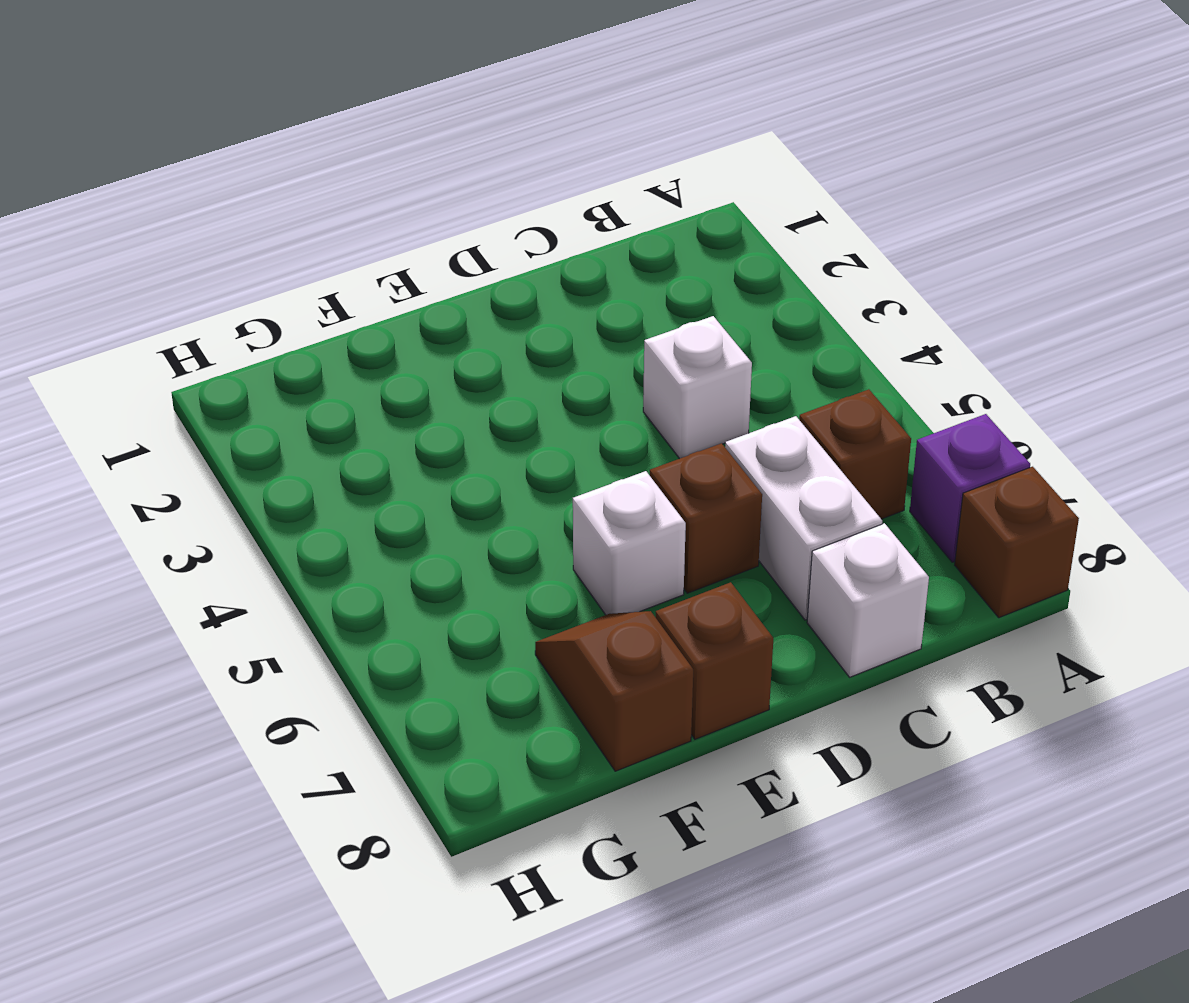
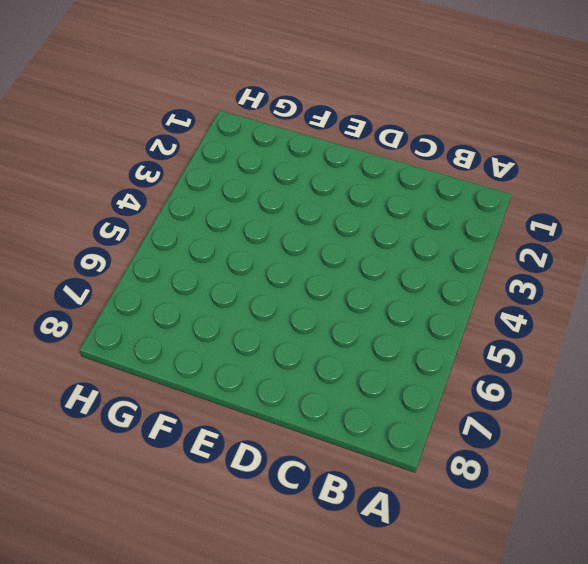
none -> purple 1x1 brick [910,414,1030,562]
none -> brown 1x1 brick [955,467,1079,618]

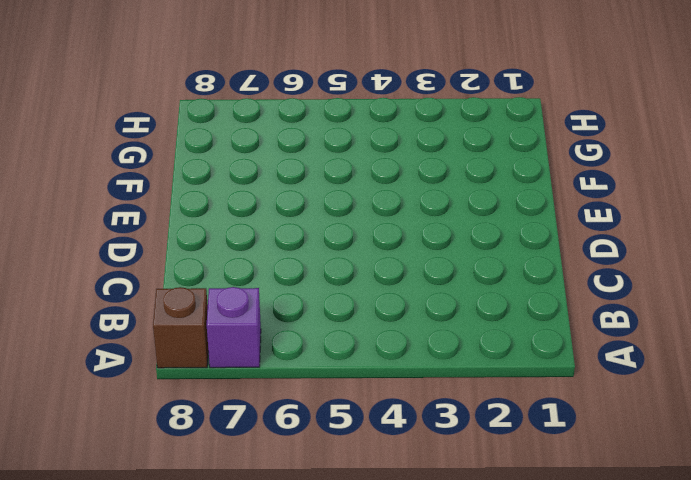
none -> brown 1x1 brick [799,389,911,519]
none -> white 1x1 brick [643,316,752,459]

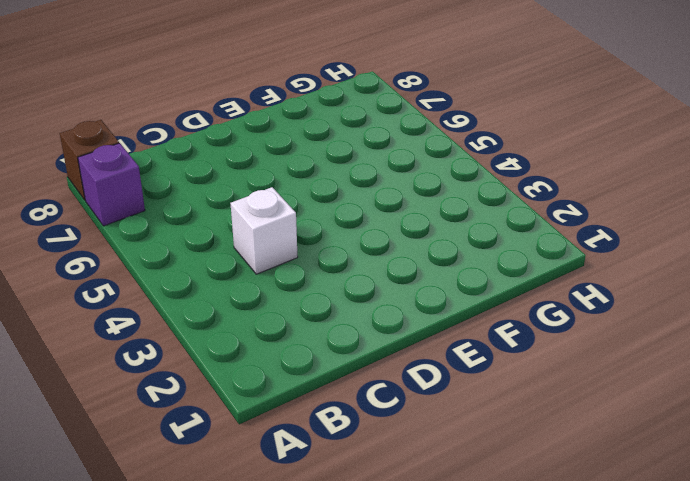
none -> brown 1x1 brick [799,389,911,519]
none -> white 1x2 brick [725,416,882,620]

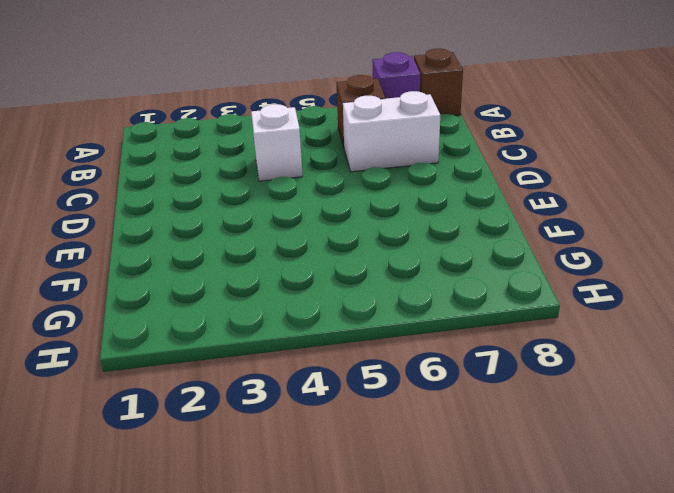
none -> white 1x1 brick [807,523,929,677]
none -> brown 1x1 brick [650,443,762,593]

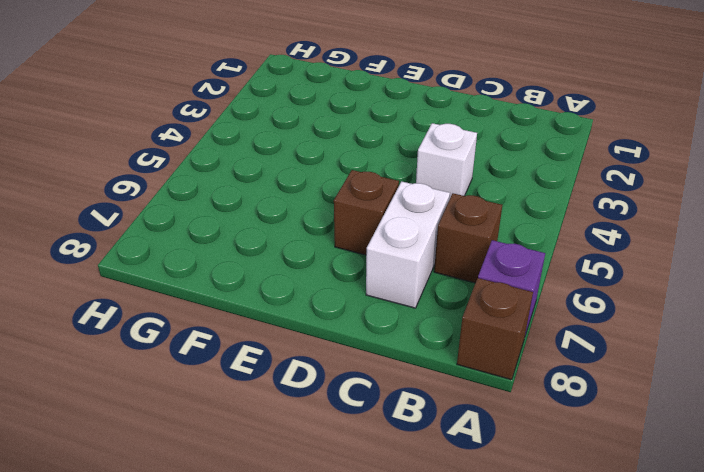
none -> white 1x1 brick [807,523,929,677]
none -> white 1x1 brick [573,471,686,615]

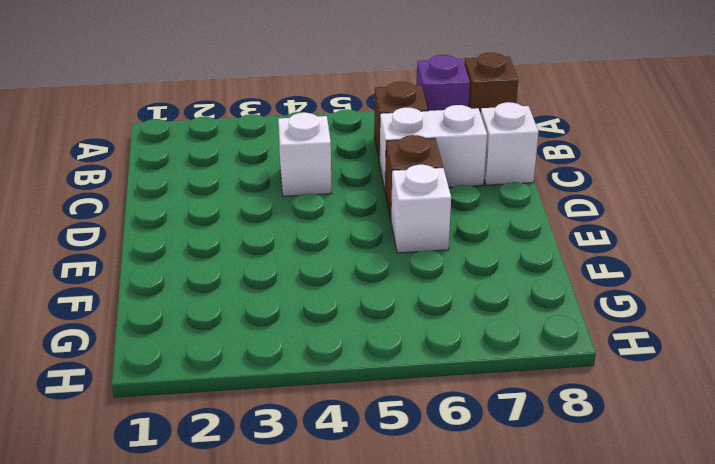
none -> brown 1x1 brick [656,582,773,739]
none -> brown 1x2 slope [535,611,693,771]

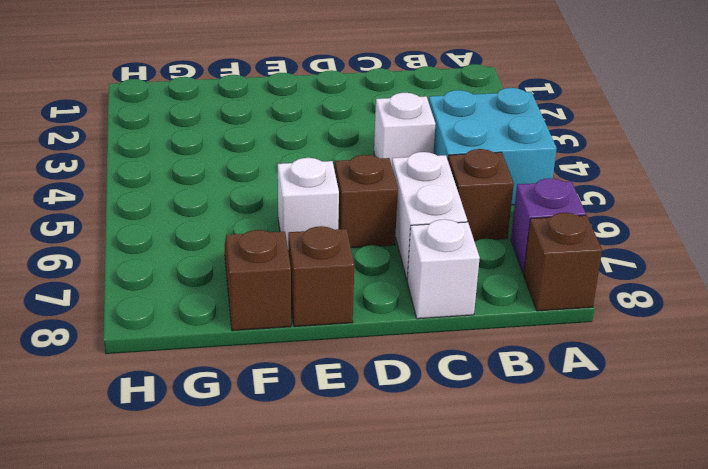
cyan 2x2 brick [429,88,557,205] -> none

